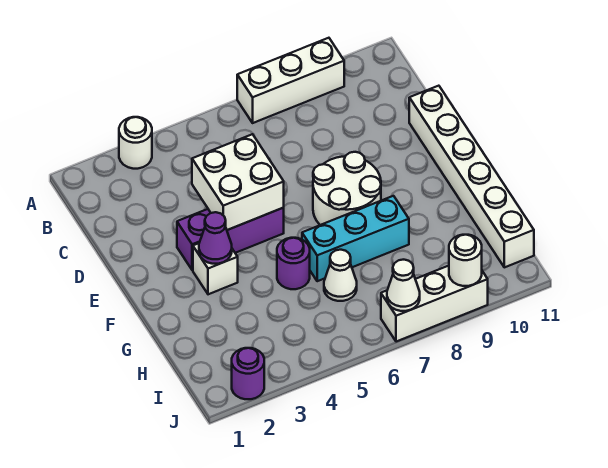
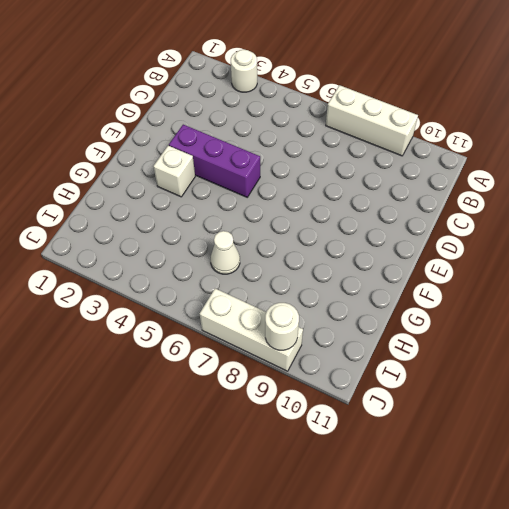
none -> white 1x6 brick [409,86,534,267]
none -> white 2x2 round brick [313,152,381,225]
none -> purple 1x1 round brick [277,238,310,289]

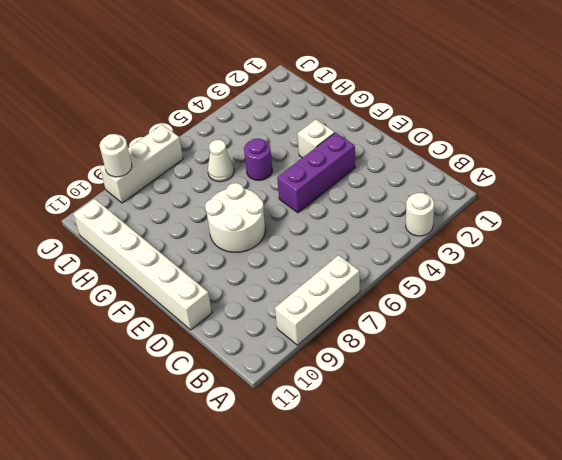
none -> cyan 1x3 brick [302,196,409,281]
none -> purple 1x1 round brick [232,348,264,399]
none -> white 2x2 brick [192,134,284,230]

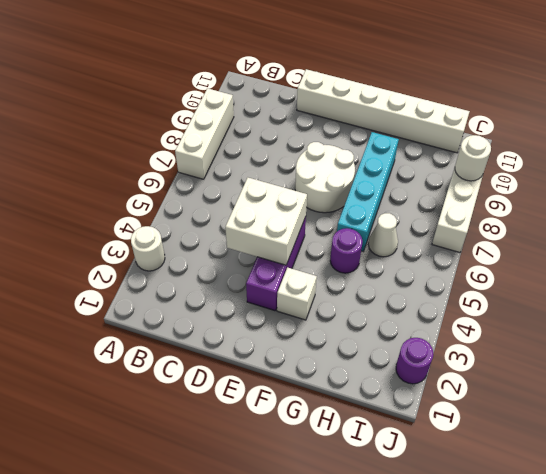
cyan 1x4 brick [337,132,399,251] -> cyan 1x3 brick [302,196,409,281]
none -> purple 1x1 cone [199,212,232,264]
none -> white 1x1 cone [387,260,420,311]

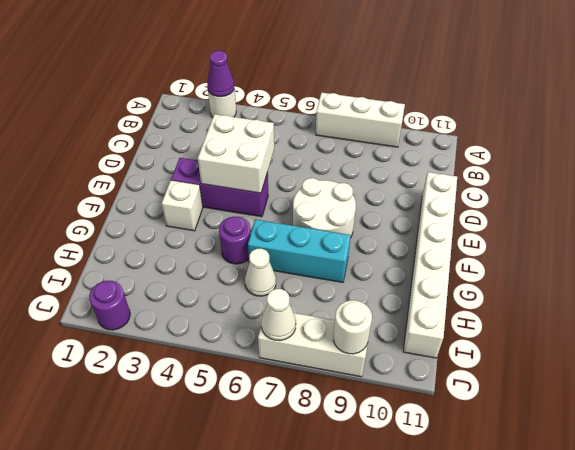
purple 1x1 cone [207,51,234,97] -> purple 1x1 cone moved to [199,212,232,264]

